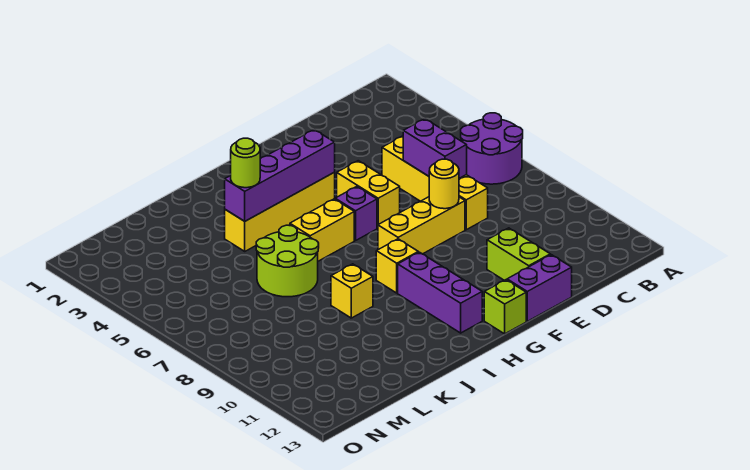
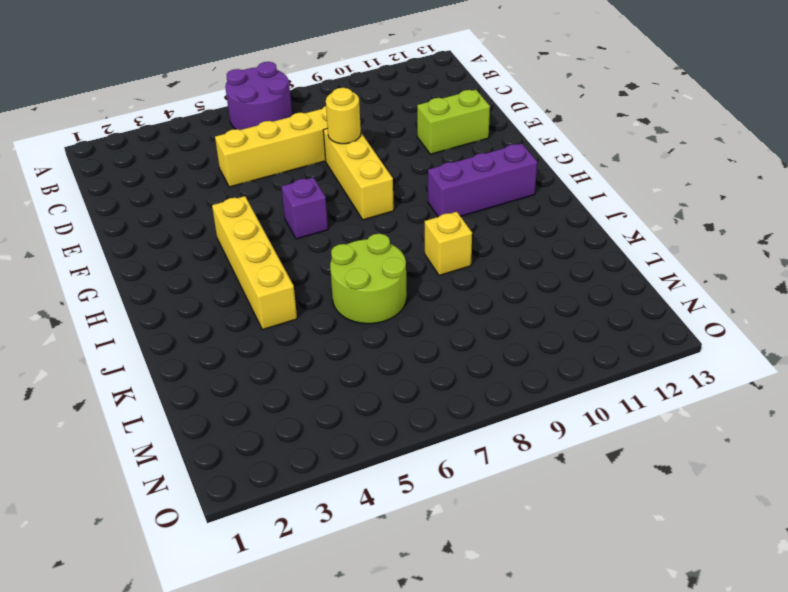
none -> purple 1x2 brick [507,255,572,321]
none -> yellow 1x2 brick [337,161,400,228]
none -> lime 1x1 brick [484,280,526,334]

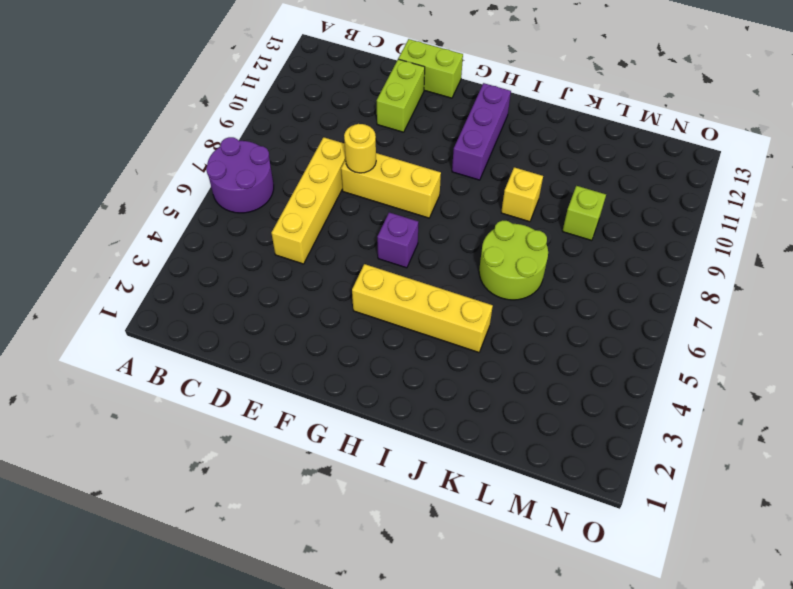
lime 1x2 brick [398,39,463,98] -> purple 1x2 brick [507,255,572,321]
lime 1x1 brick [563,186,606,241] -> lime 1x1 brick moved to [484,280,526,334]
none -> yellow 1x2 brick [337,161,400,228]
none -> yellow 1x2 brick [290,199,354,261]
none -> yellow 1x1 brick [376,239,418,293]

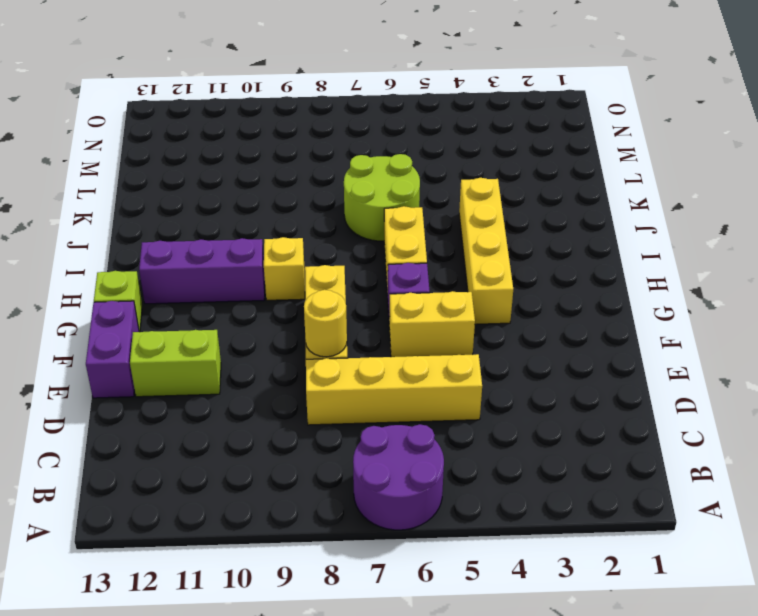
none -> yellow 1x1 brick [331,264,373,318]
none -> purple 1x2 brick [403,119,467,178]
none -> purple 1x4 brick [225,130,335,221]

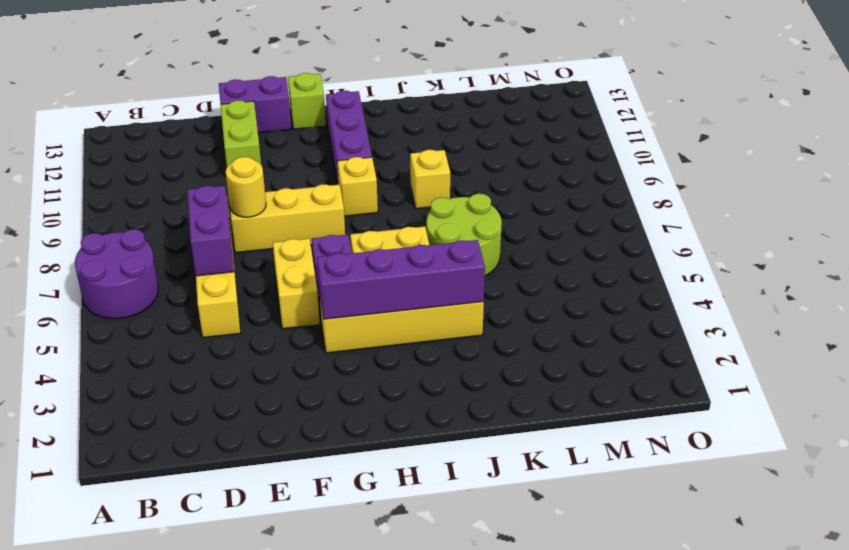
none -> lime 1x1 round brick [231,138,260,188]

